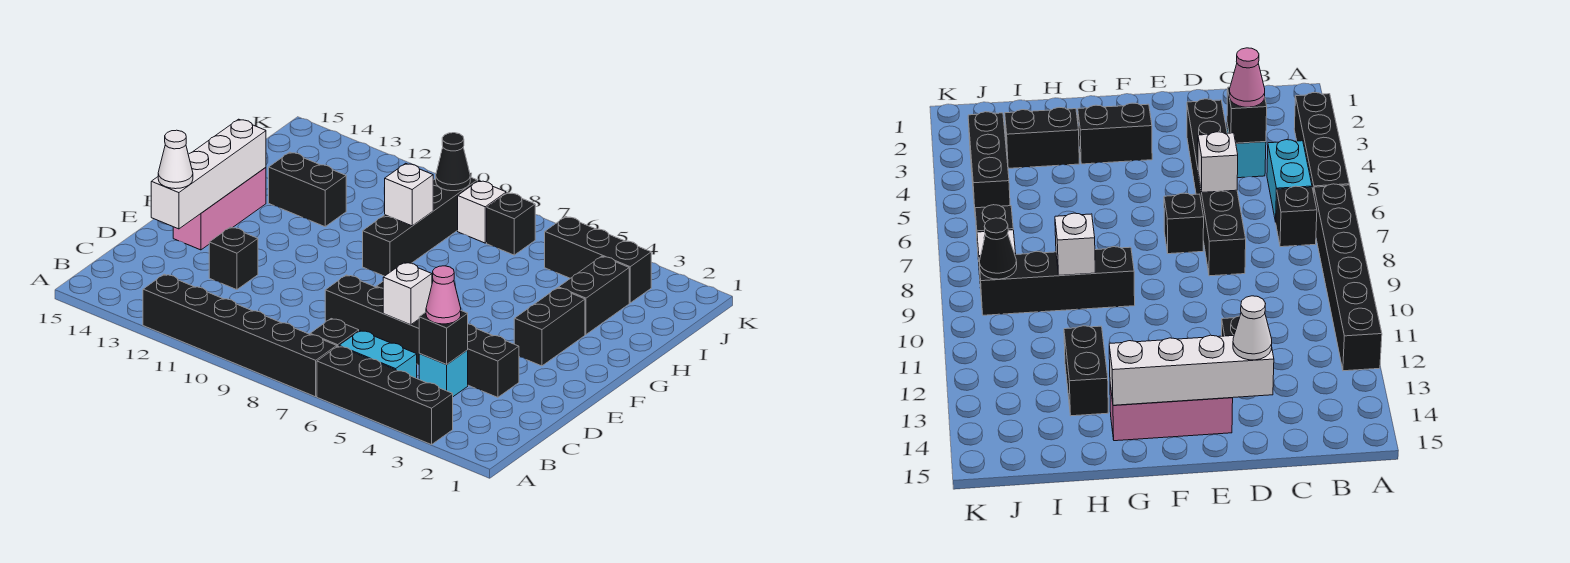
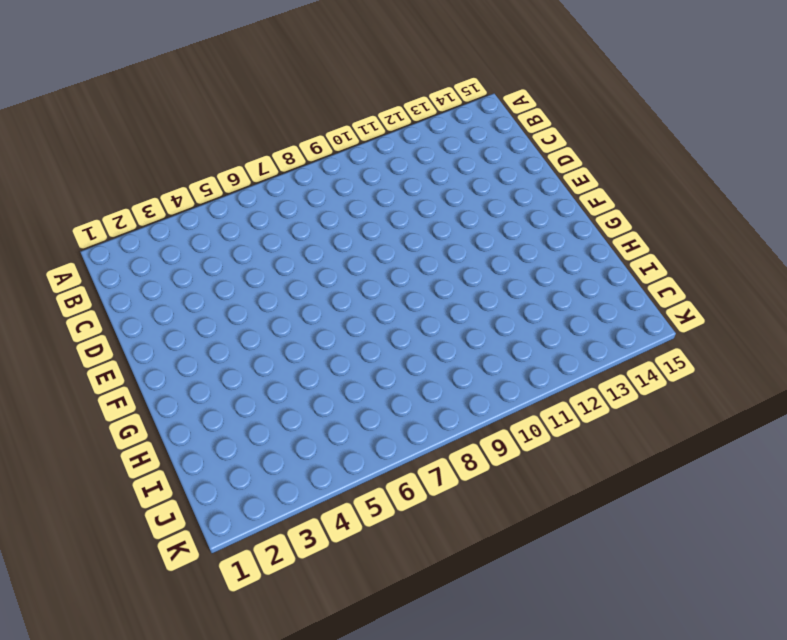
none -> black 1x4 brick [317,346,453,445]
none -> black 1x6 brick [143,274,337,397]
none -> cyan 1x2 brick [339,331,417,378]

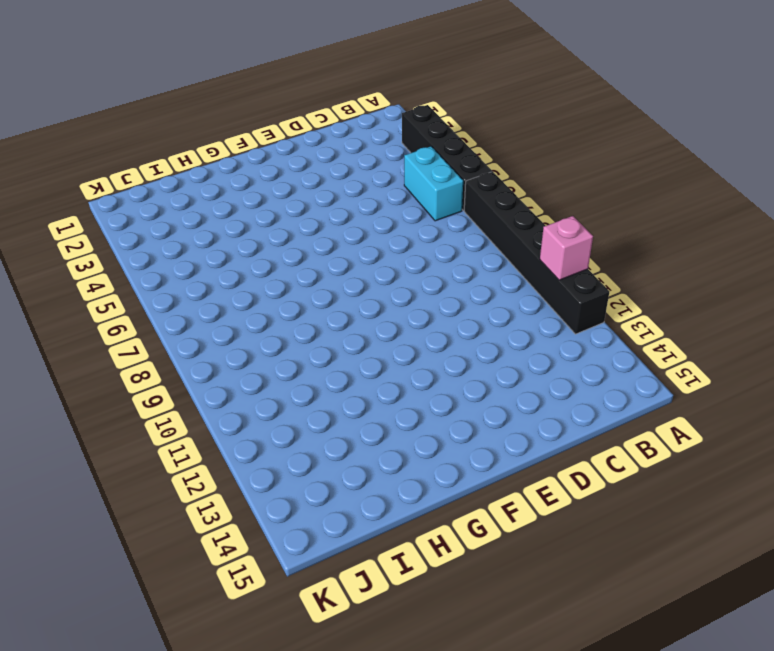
pink 1x1 brick [540,216,593,280] -> none
none -> black 1x1 brick [310,319,359,346]
none -> cyan 1x1 brick [419,350,468,397]
none -> black 1x6 brick [325,275,519,397]

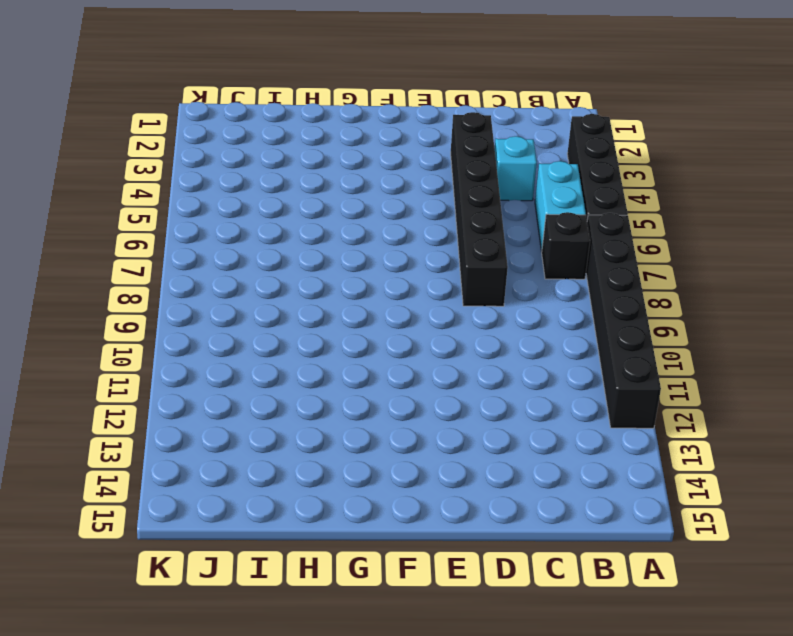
none -> black 1x1 brick [209,227,258,290]
none -> black 1x1 brick [1164,193,1204,254]
none -> pink 1x3 brick [173,167,266,250]

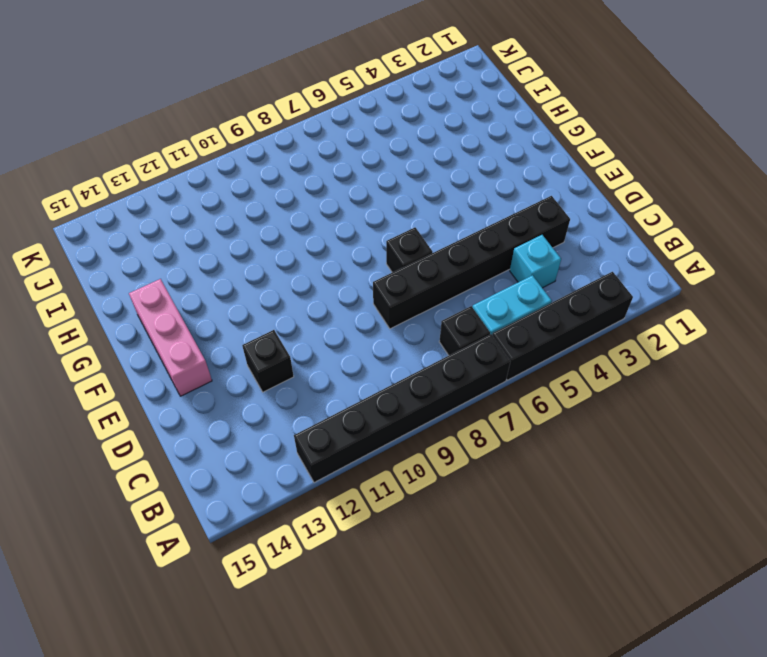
none -> black 1x2 brick [514,288,585,366]
none -> black 1x4 brick [363,177,477,276]
none -> black 1x2 brick [559,256,629,334]

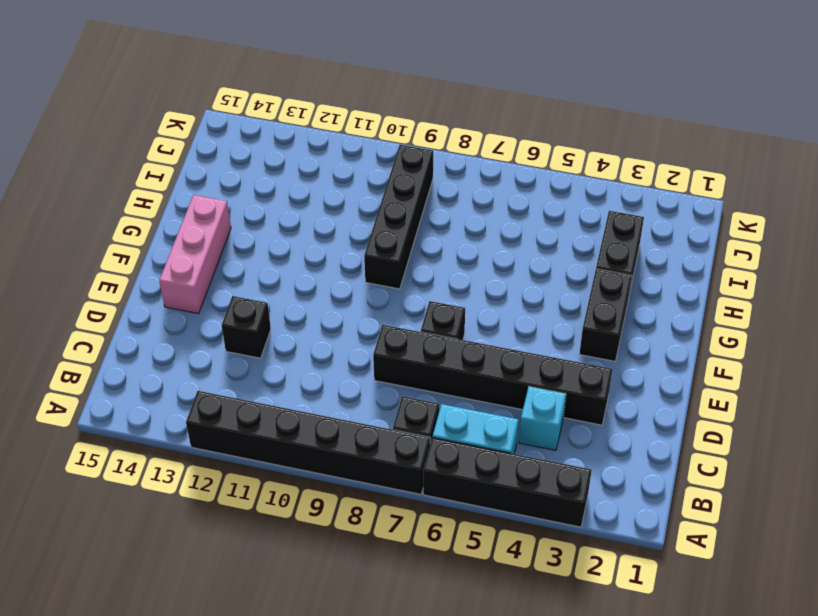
none -> black 1x2 brick [269,152,346,227]
none -> black 1x3 brick [545,217,651,303]
none -> black 1x1 brick [487,193,535,255]

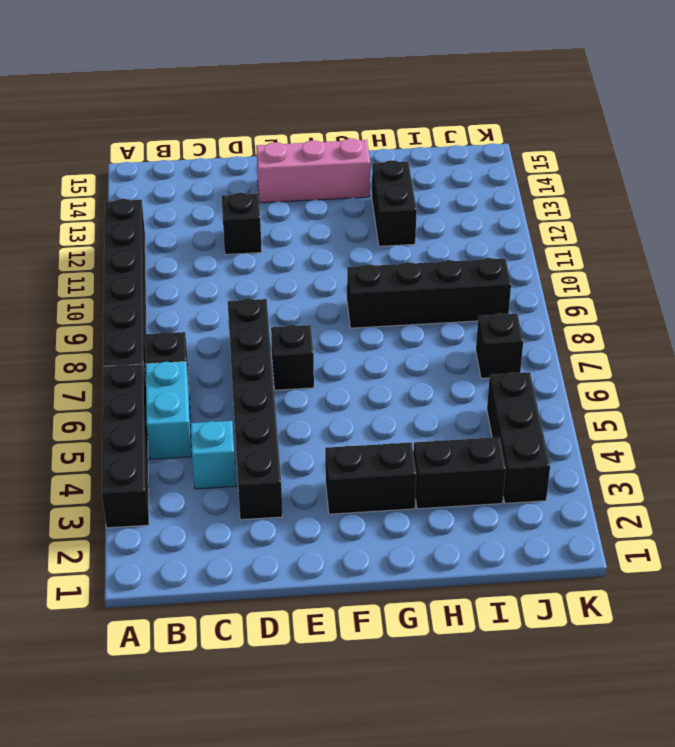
none -> white 1x1 brick [458,181,506,243]
none -> black 1x1 brick [419,311,468,364]
none -> white 1x1 brick [383,262,432,325]

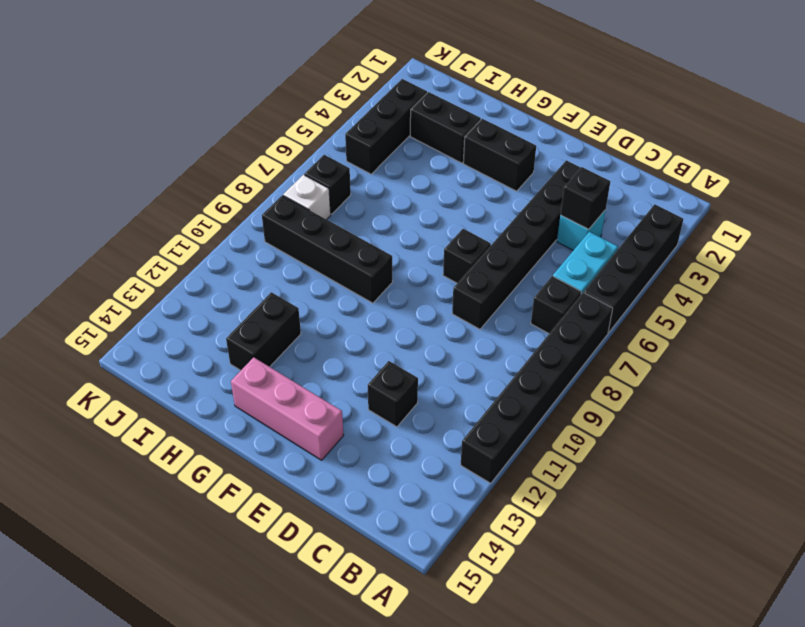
none -> white 1x1 brick [383,262,432,325]
none -> white 1x4 brick [151,119,266,229]
none -> white 1x1 brick [384,163,433,226]

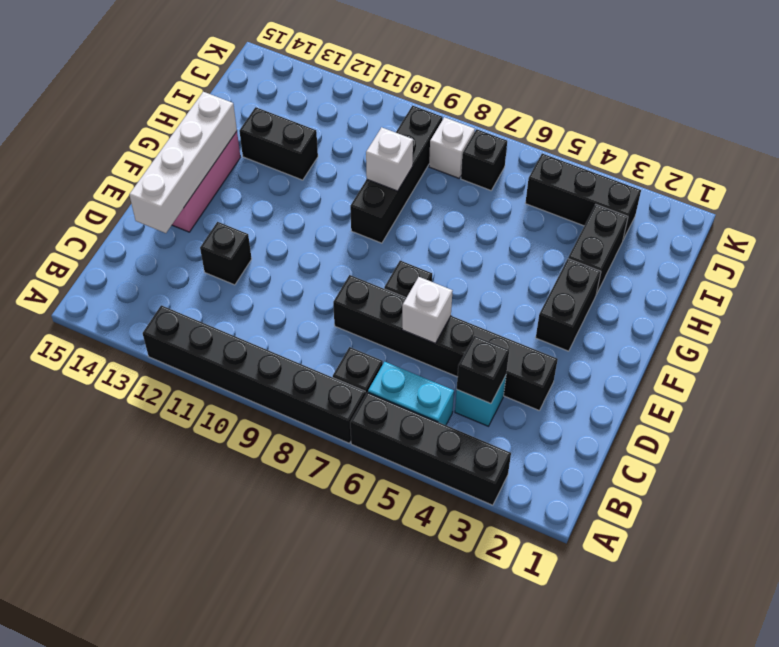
none -> black 1x1 cone [436,133,470,191]
none -> pink 1x1 cone [426,266,461,324]
none -> white 1x1 cone [158,130,193,189]

